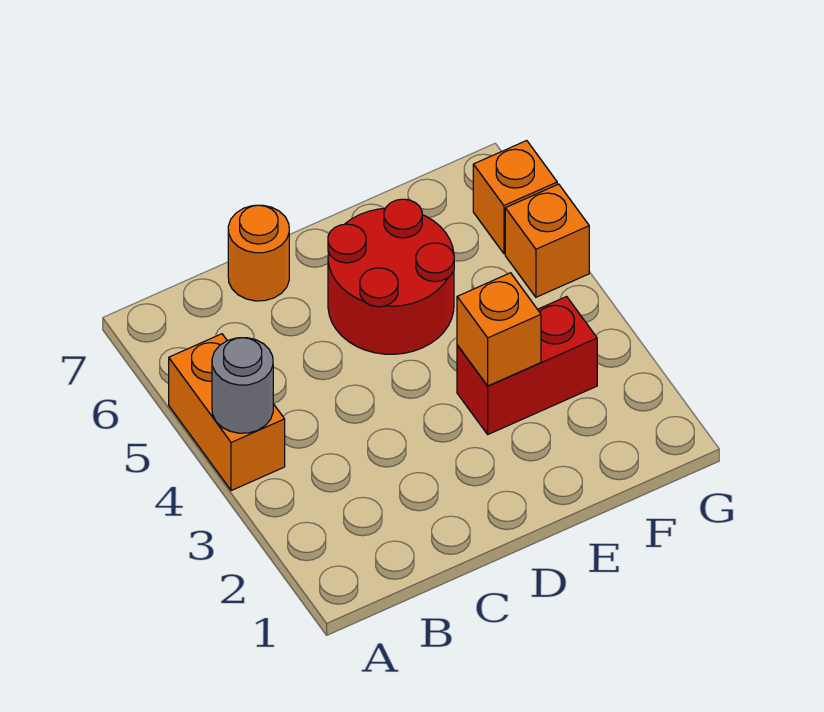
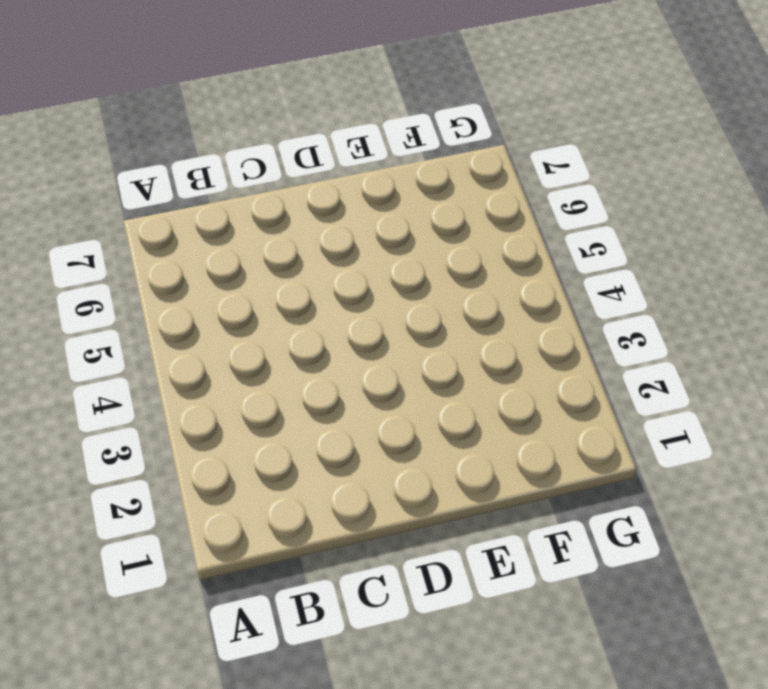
none -> orange 1x2 brick [169,334,285,491]
none -> orange 1x1 round brick [228,205,289,301]

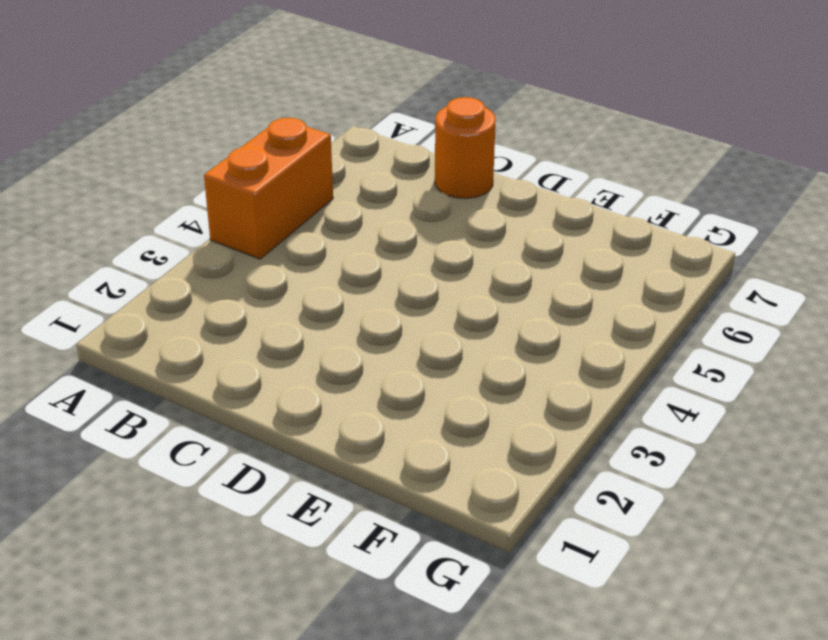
none -> red 2x2 round brick [328,199,454,354]
none -> red 1x2 brick [457,297,597,434]

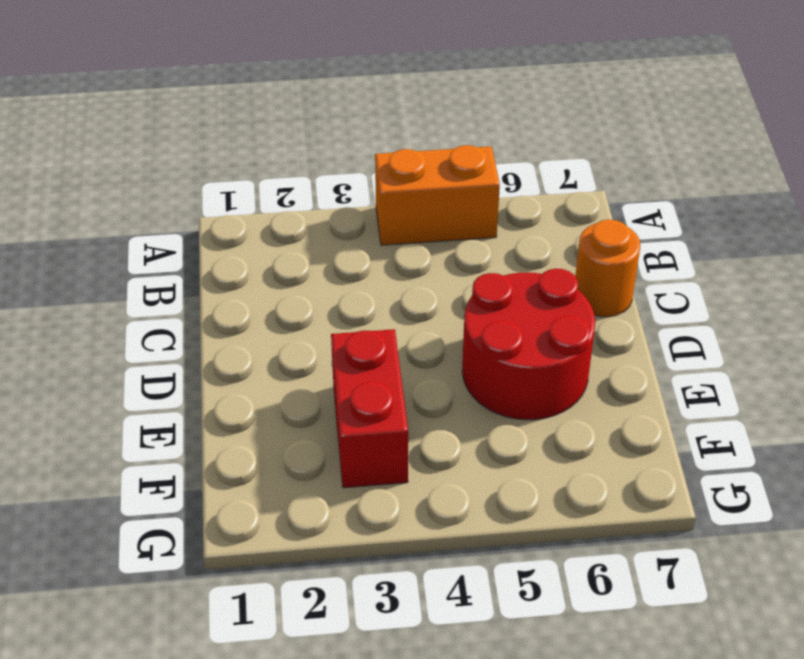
none -> orange 1x1 brick [505,184,589,297]
none -> orange 1x1 brick [473,141,557,254]

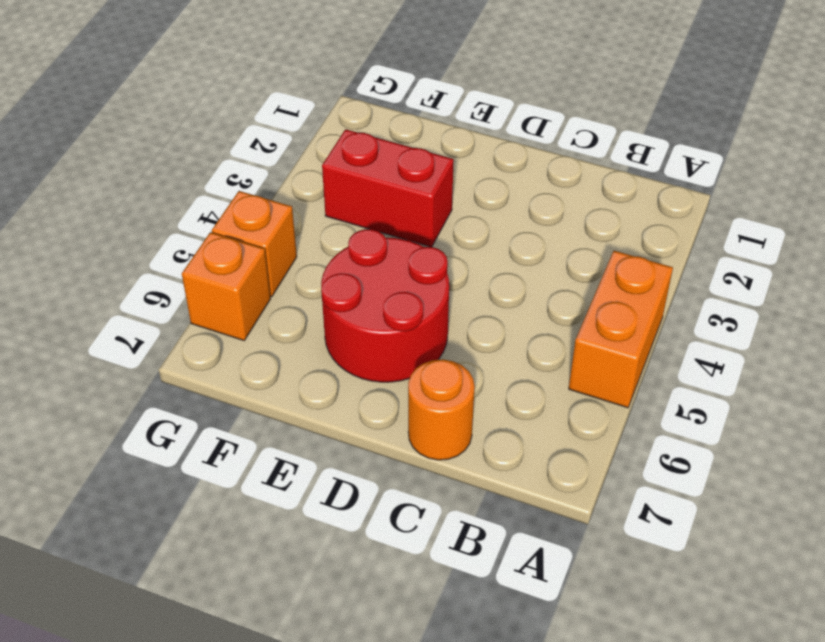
none -> grey 1x1 round brick [212,338,273,433]
none -> orange 1x1 brick [457,273,541,386]

